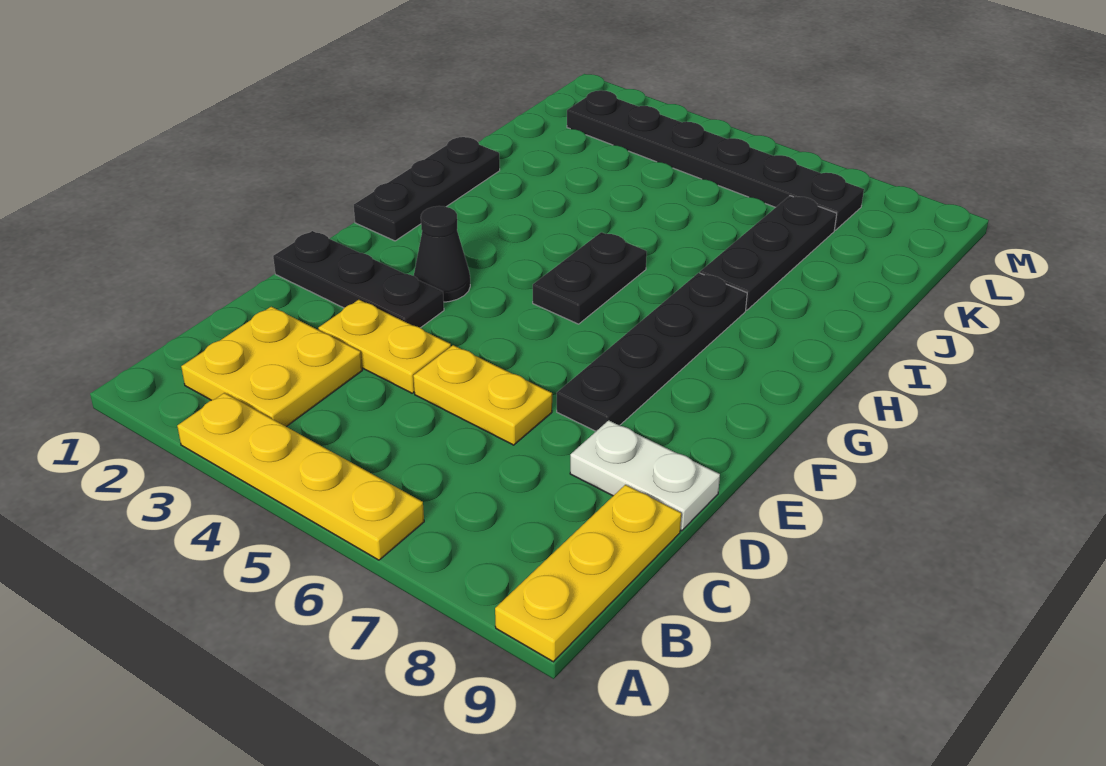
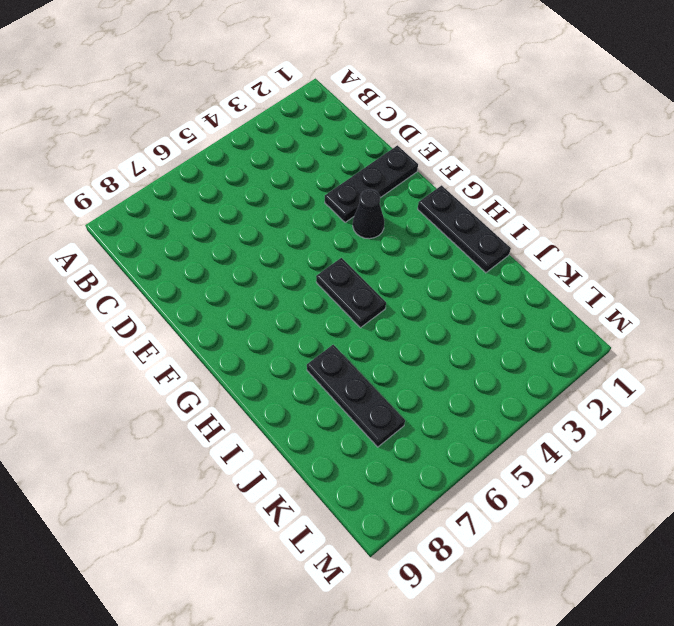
none -> yellow 1x4 plate [177,393,424,560]
none -> yellow 1x3 plate [495,485,681,662]
none -> yellow 2x2 plate [181,307,362,427]

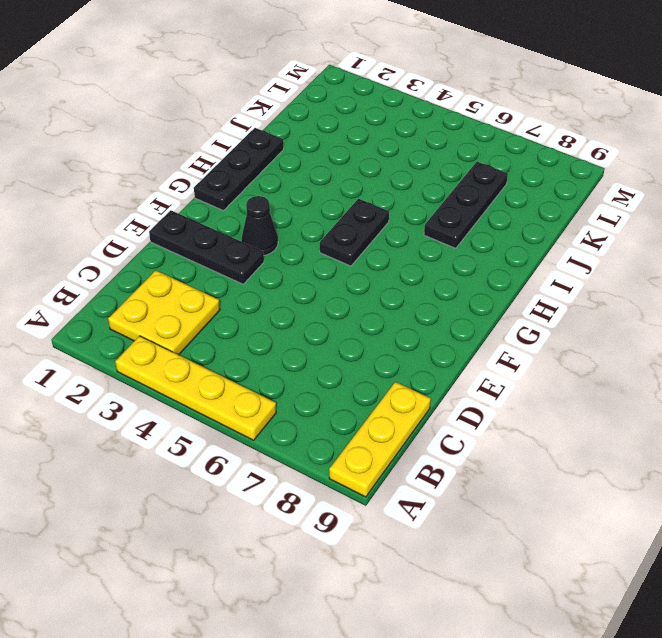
none -> yellow 1x2 plate [318,300,451,393]
none -> yellow 1x2 plate [413,345,552,445]
none -> white 1x2 plate [570,420,720,531]

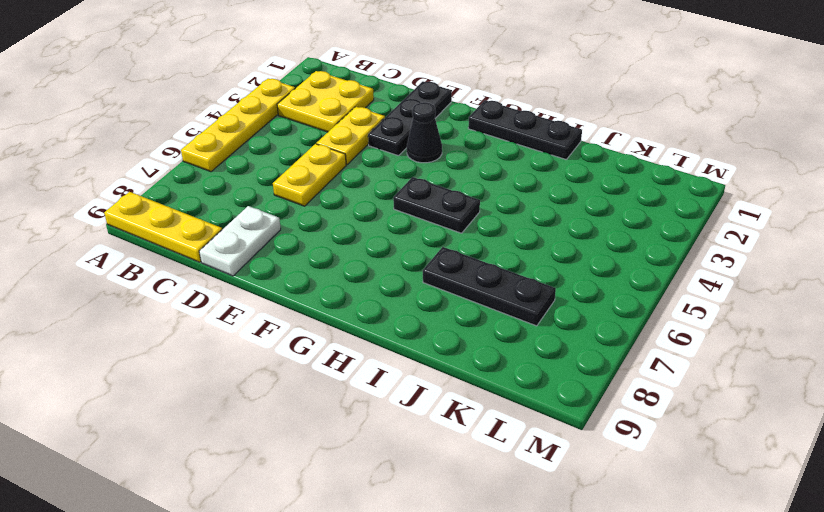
none -> black 1x4 plate [557,273,747,431]
none -> black 1x6 plate [567,90,864,230]

